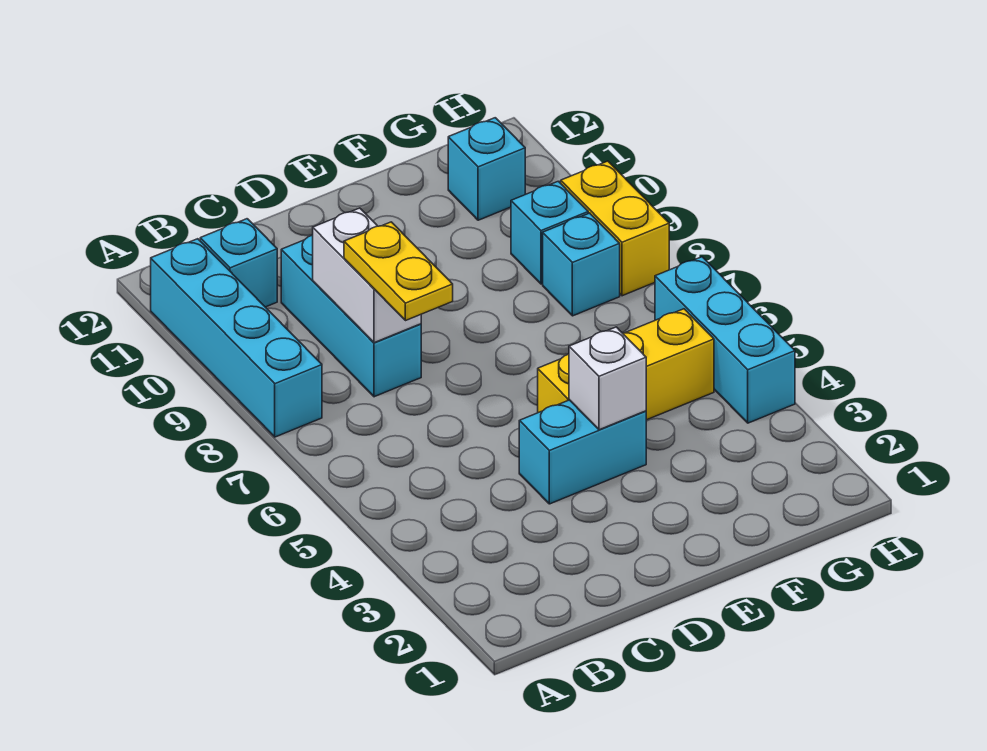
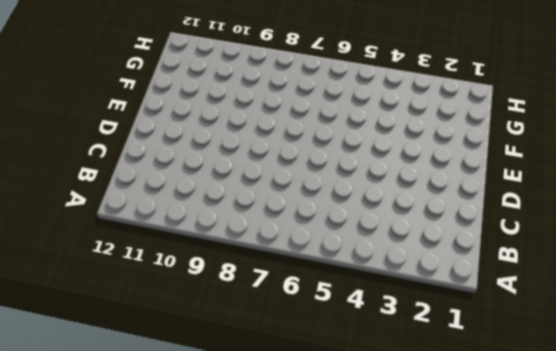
none -> cyan 1x4 brick [151,239,322,437]
none -> cyan 1x1 brick [200,219,277,307]
none -> cyan 1x3 brick [281,235,421,397]

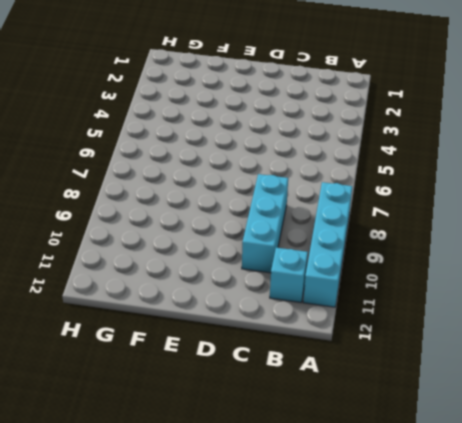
none -> cyan 1x2 brick [519,400,646,504]
none -> yellow 1x3 brick [538,309,714,420]
none -> cyan 1x1 brick [543,213,620,316]

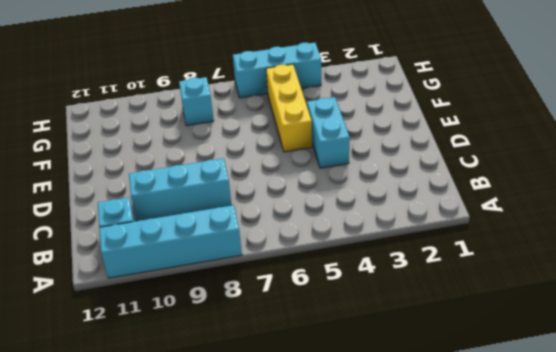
none -> cyan 1x1 brick [511,181,588,284]
none -> cyan 1x1 brick [448,118,525,220]
none -> yellow 1x2 brick [561,161,669,296]

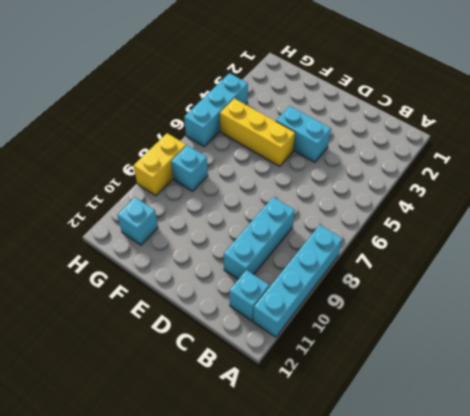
none -> cyan 1x1 brick [511,181,588,284]
none -> white 1x2 brick [313,208,421,343]
none -> white 1x1 brick [569,327,646,430]

